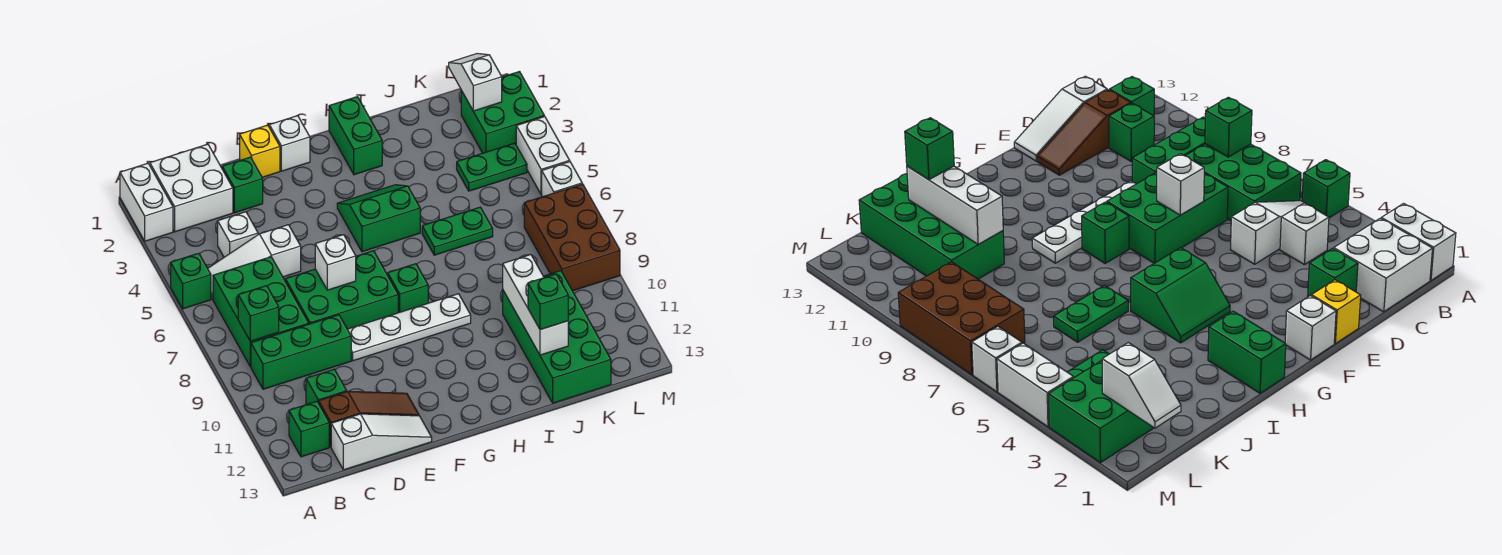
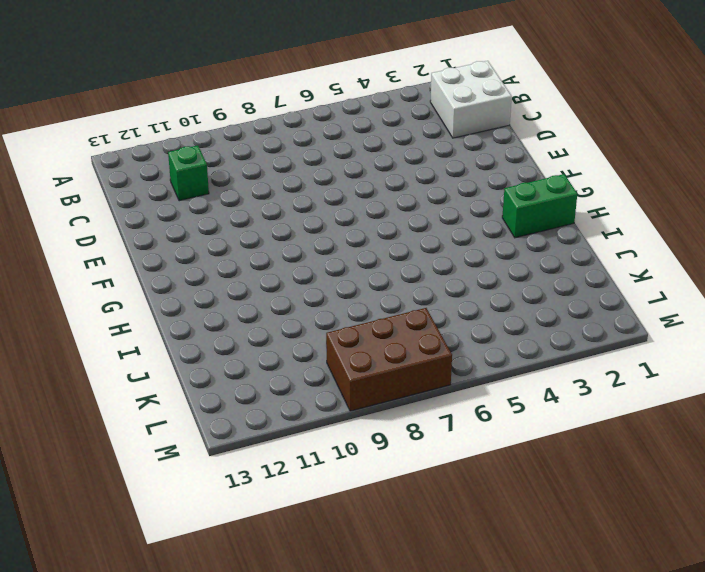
none -> white 1x2 brick [120,163,173,241]
none -> green 1x1 brick [171,253,211,309]
none -> white 1x3 slope [208,225,301,299]
none -> green 2x3 brick [213,257,309,367]

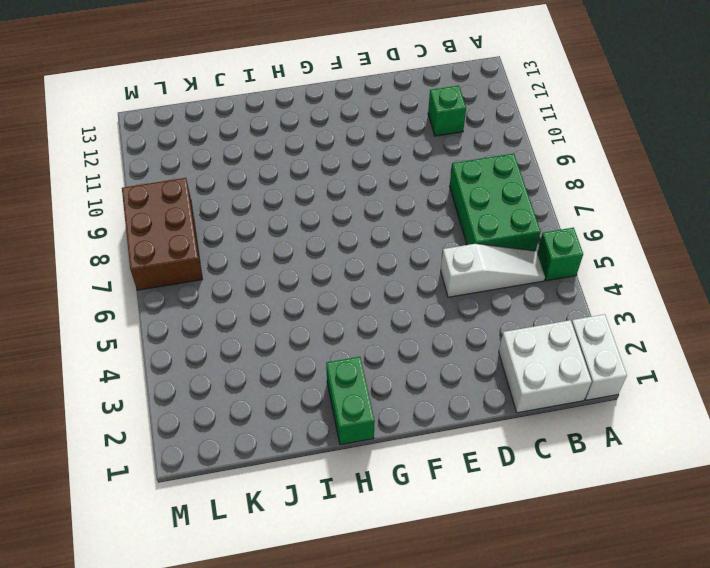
none -> green 1x3 brick [251,315,351,389]
none -> green 1x1 brick [289,401,329,457]
none -> white 1x1 brick [218,212,258,257]
none -> brown 1x3 slope [319,391,419,447]

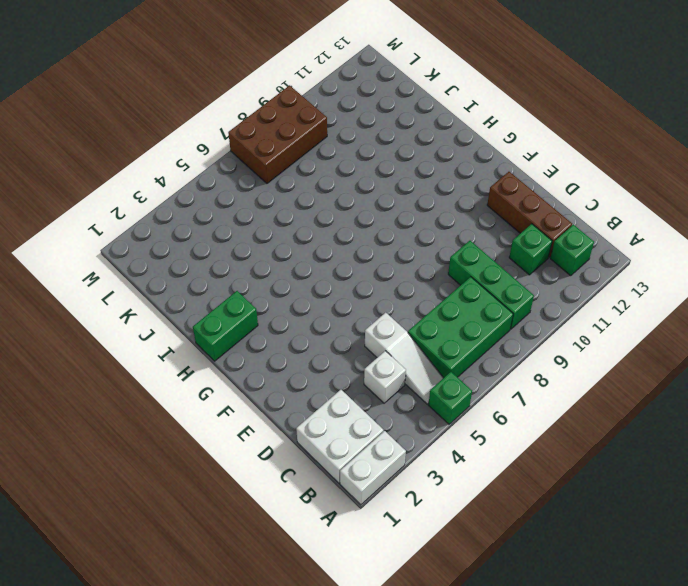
brown 1x3 brick [487,172,572,257] -> brown 1x3 slope [319,391,419,447]
none -> white 1x3 slope [331,414,432,470]
none -> green 1x1 brick [222,157,263,213]
none -> green 2x3 brick [285,251,398,329]
none -> yellow 1x1 brick [240,125,280,177]

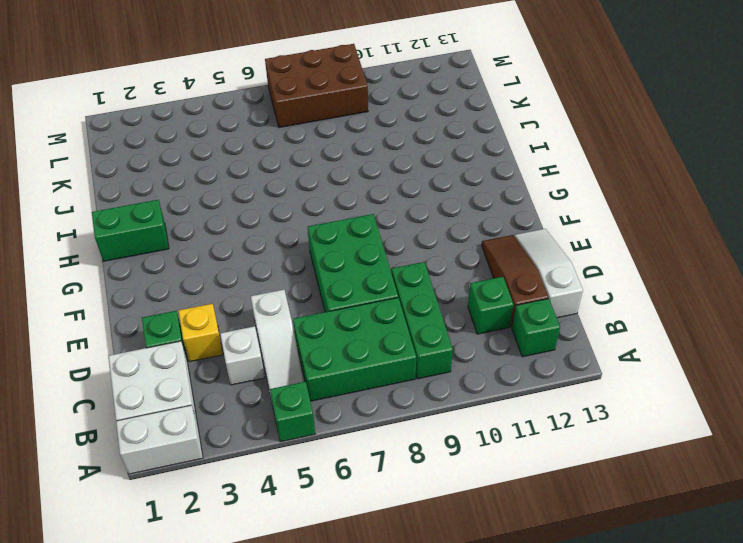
yellow 1x1 brick [178,304,223,362] -> yellow 1x1 brick moved to [240,125,280,177]
none -> white 1x4 plate [348,294,471,361]
none -> white 1x1 brick [269,116,310,171]
none -> green 2x2 slope [337,185,420,252]
none -> green 1x1 brick [388,264,428,313]

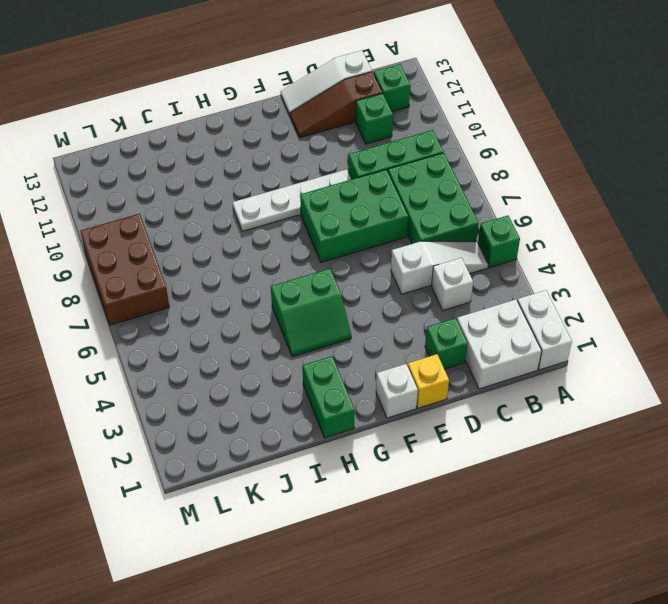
none -> green 1x1 brick [388,264,428,313]
none -> green 1x2 plate [422,207,493,255]
none -> green 2x4 brick [503,271,611,403]
none -> green 1x2 plate [457,143,527,191]

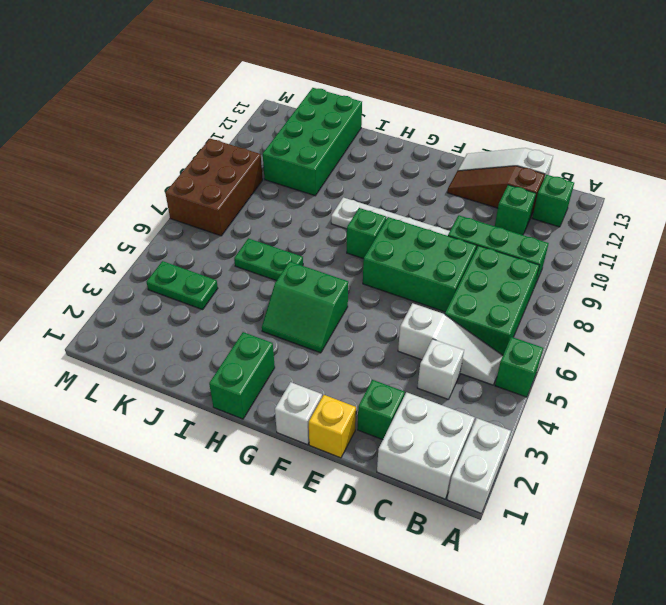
none -> green 2x2 brick [461,72,544,153]
none -> white 1x2 brick [516,116,570,195]
none -> white 1x1 brick [542,162,582,197]
none -> green 1x1 brick [238,286,279,341]

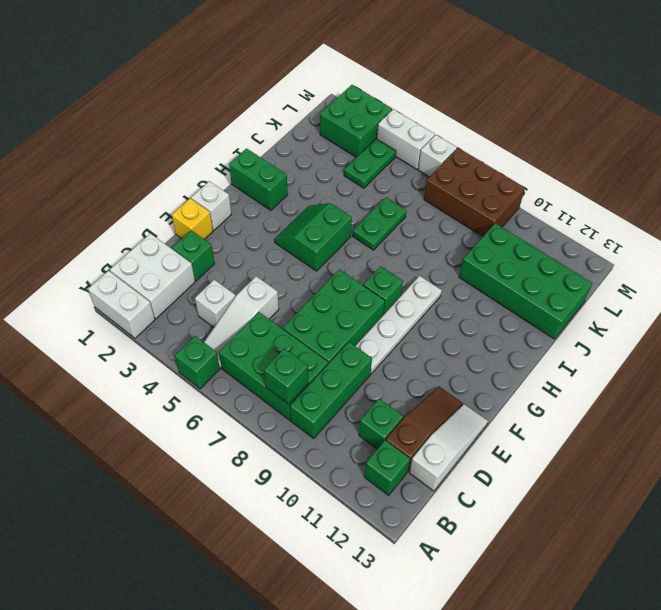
none -> white 1x1 brick [315,235,356,290]
none -> white 1x3 brick [503,255,568,355]
none -> white 1x2 slope [449,54,502,111]
none -> green 1x1 brick [528,274,568,330]

